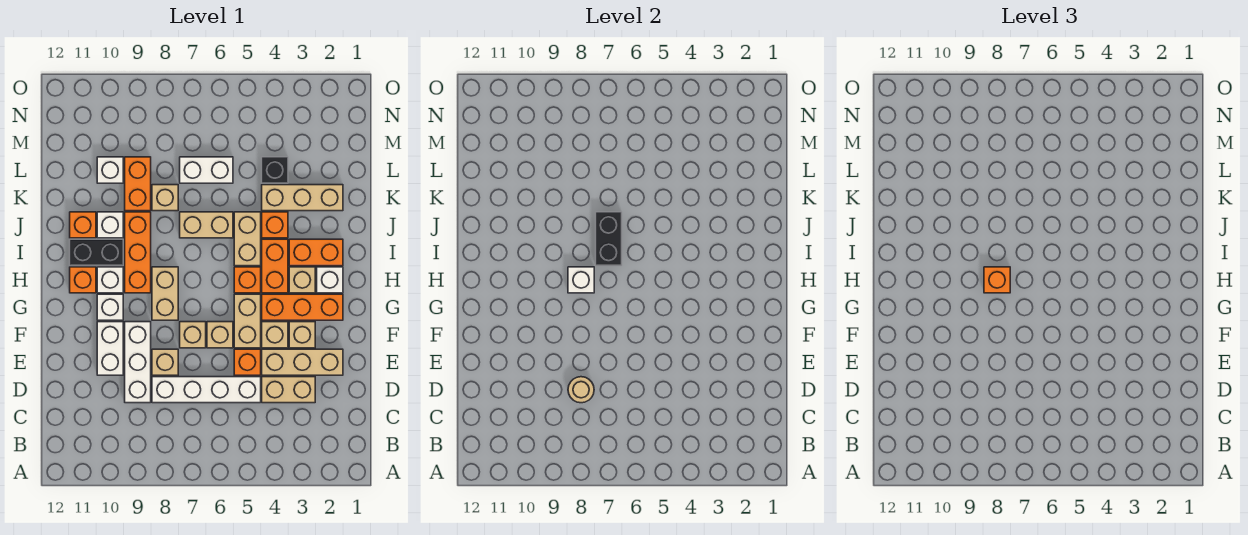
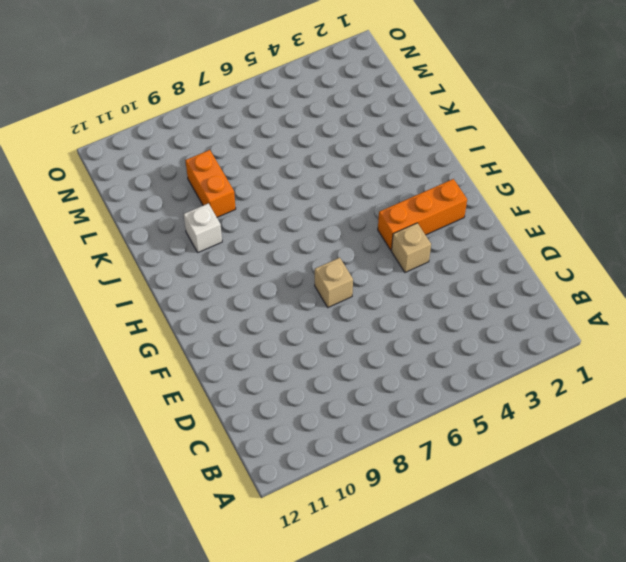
none -> tan 1x2 brick [262,377,315,403]
none -> white 1x4 brick [152,377,261,403]
none -> white 1x3 brick [125,322,151,403]
none -> tan 1x3 brick [262,349,343,375]

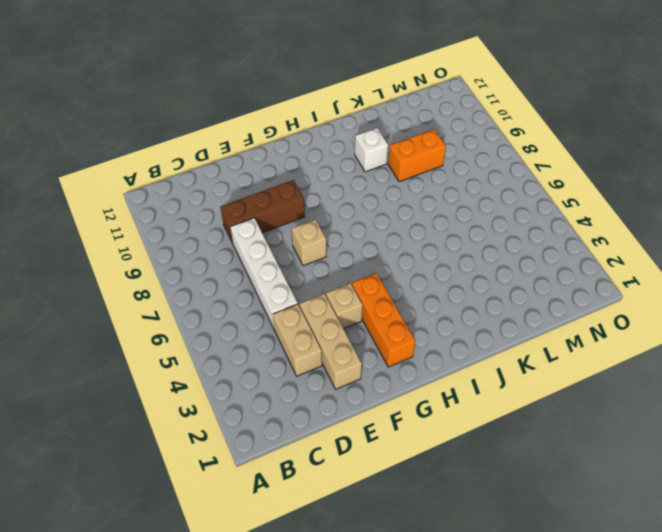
brown 1x3 brick [220,180,305,242] -> white 1x3 brick [125,322,151,403]
none -> orange 1x1 brick [234,349,261,375]
none -> tan 1x1 brick [152,349,178,375]
none -> white 1x2 brick [97,322,123,375]
none -> tan 1x1 brick [289,322,315,348]

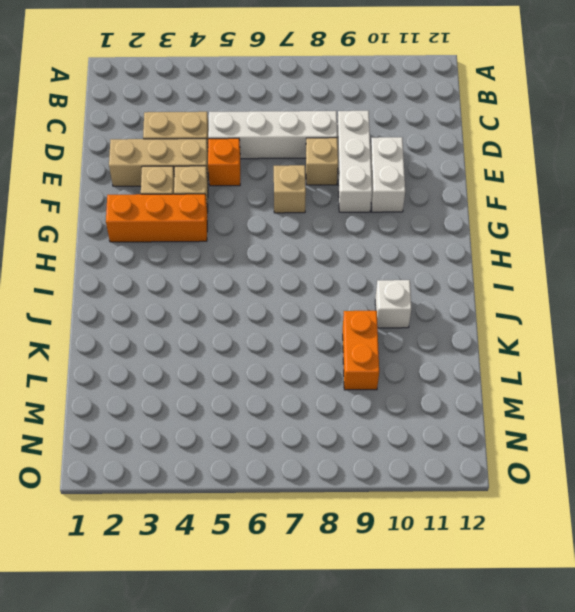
none -> tan 1x2 brick [234,294,261,348]
none -> tan 1x1 brick [207,322,233,348]
none -> tan 1x2 brick [152,267,178,320]
none -> white 1x1 brick [97,294,123,320]

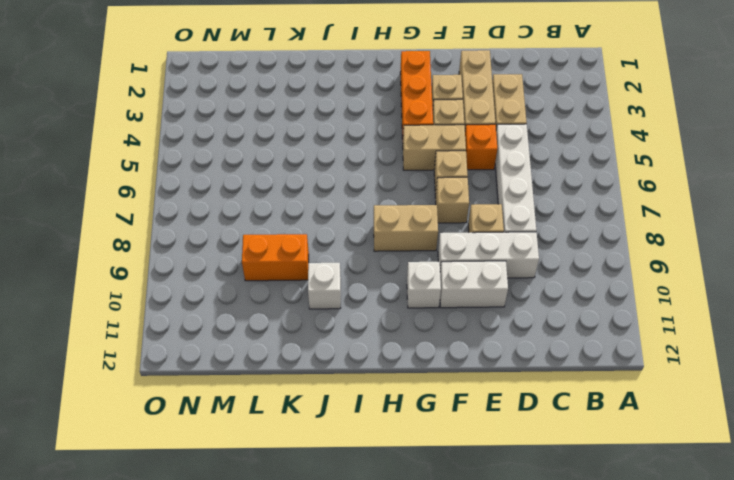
none -> white 1x1 brick [317,267,343,293]
none -> tan 1x1 brick [289,267,315,293]
none -> orange 1x2 brick [262,239,288,293]
none -> orange 1x1 brick [234,267,261,293]

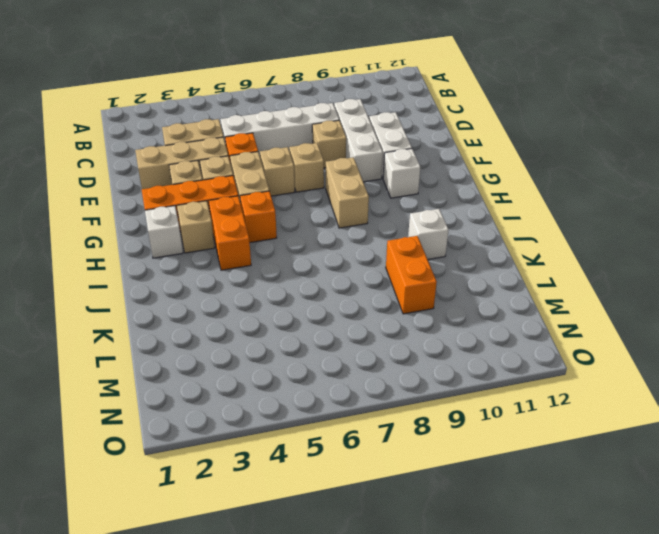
none -> orange 1x3 brick [125,212,151,293]
none -> white 1x1 brick [97,267,123,293]
none -> orange 1x1 brick [70,267,96,293]
none -> orange 1x2 brick [289,239,343,266]

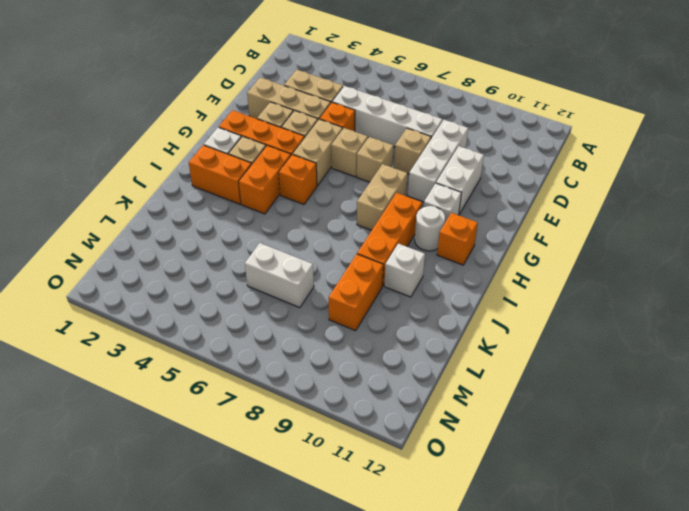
white 1x1 round brick [415,206,445,251] -> white 1x1 brick [97,267,123,293]
none -> tan 1x2 brick [234,212,261,266]
none -> black 1x2 brick [70,239,123,266]
none -> orange 1x1 brick [262,212,288,238]
none -> tan 1x2 brick [180,212,233,238]

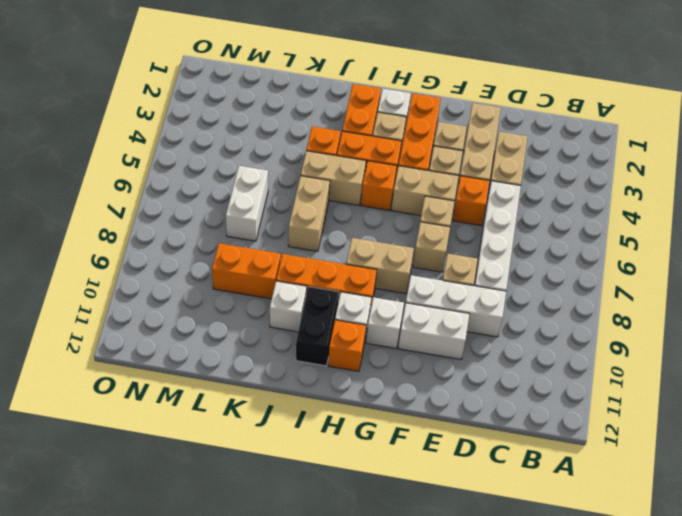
none -> orange 1x1 brick [70,212,96,238]
none -> tan 1x3 brick [262,185,343,211]
none -> tan 1x1 brick [152,185,178,211]
none -> black 1x1 brick [262,157,288,183]

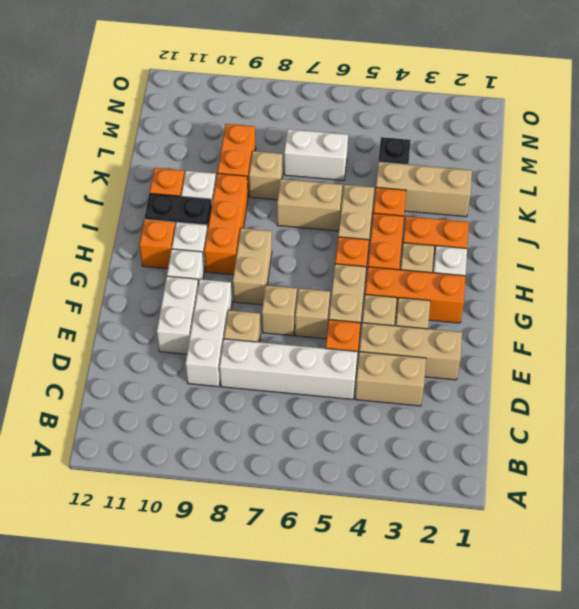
none -> white 1x1 brick [97,157,123,183]
none -> tan 1x1 round brick [568,377,594,403]
none -> white 1x1 brick [568,267,594,293]
none -> black 1x2 brick [596,212,622,266]

